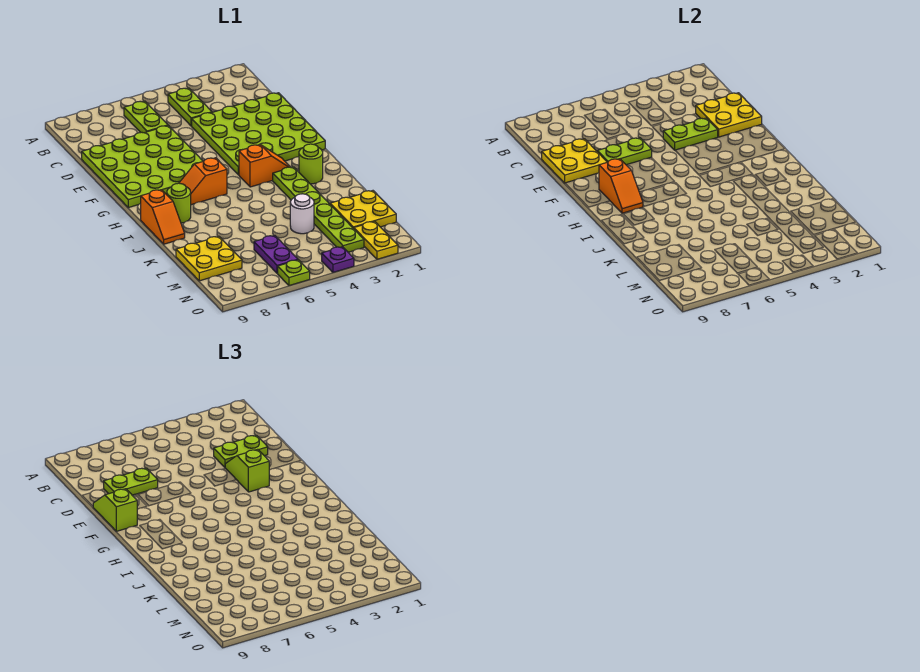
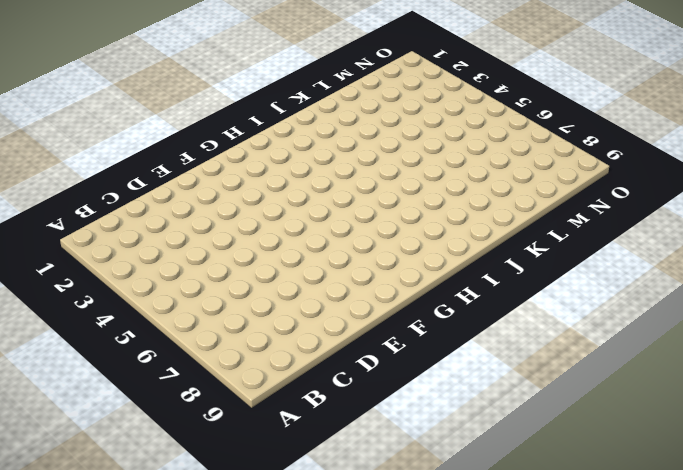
none -> lime 1x2 plate [168,88,212,126]
none -> lime 1x2 plate [124,101,168,133]
none -> lime 4x4 plate [192,93,325,175]

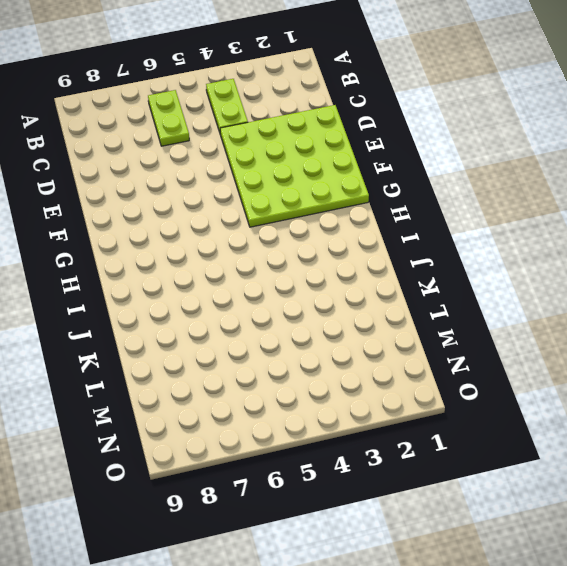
none -> lime 4x4 plate [82,126,203,208]
none -> orange 1x2 slope [239,145,290,187]
none -> orange 1x2 slope [179,158,227,205]

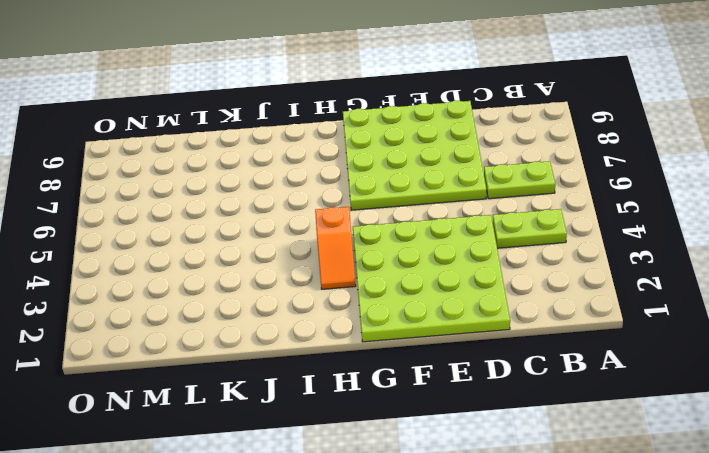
none -> orange 1x2 slope [179,158,227,205]
none -> lime 1x1 round brick [299,144,323,184]
none -> lime 1x6 plate [273,167,364,252]

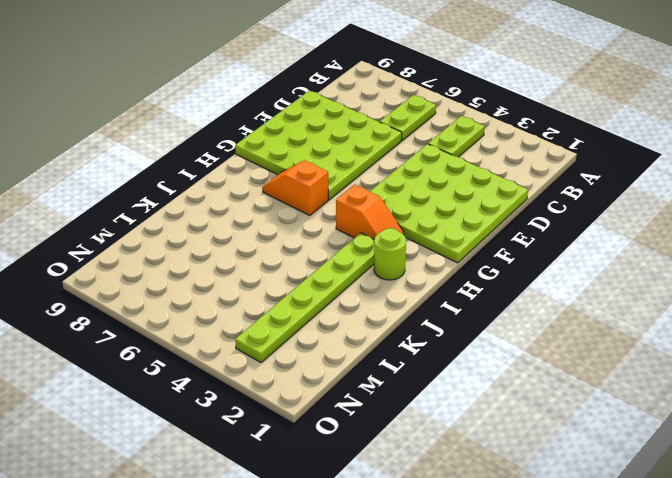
none -> lime 1x1 round brick [167,183,191,223]
none -> orange 1x2 slope [141,190,185,244]
none -> yellow 2x2 plate [330,191,396,229]

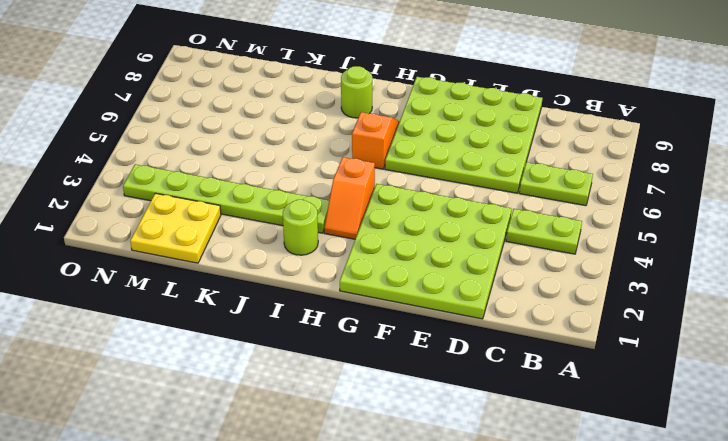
none -> orange 1x2 slope [141,190,185,244]
none -> white 1x1 round brick [290,194,314,234]
none -> yellow 2x2 plate [176,236,242,281]

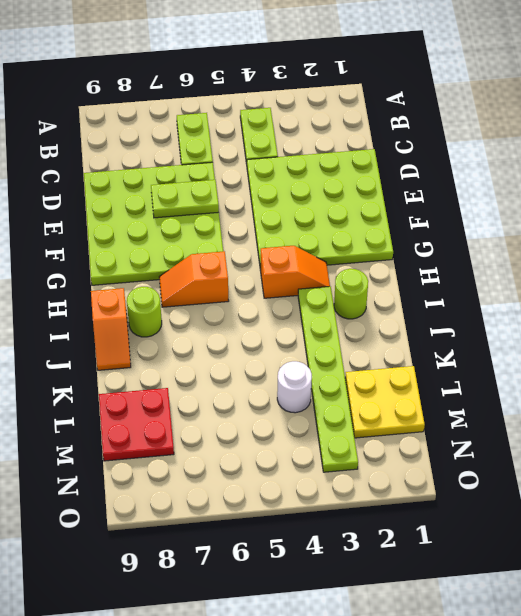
red 2x2 plate [99,388,174,461] -> yellow 2x2 plate [176,236,242,281]
none -> purple 1x2 plate [254,236,298,273]
none -> yellow 1x2 plate [354,221,398,259]
none -> purple 1x1 plate [322,247,354,273]

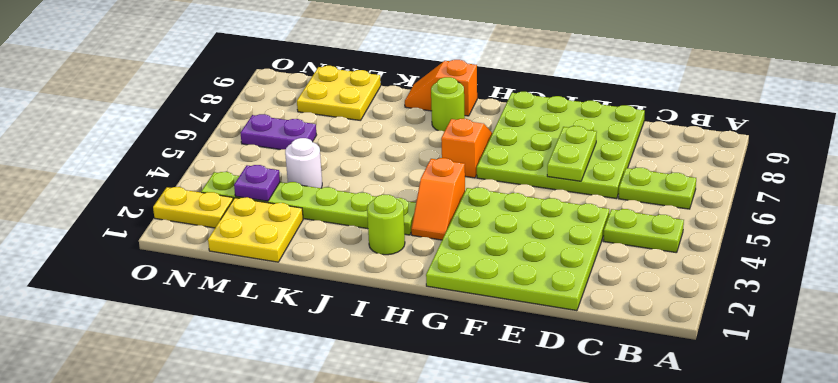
purple 1x1 plate [234,165,280,201] -> purple 1x1 plate moved to [322,247,354,273]
none -> lime 1x1 plate [278,260,310,286]
none -> yellow 2x2 plate [696,93,762,137]
none -> yellow 2x2 plate [542,139,607,183]

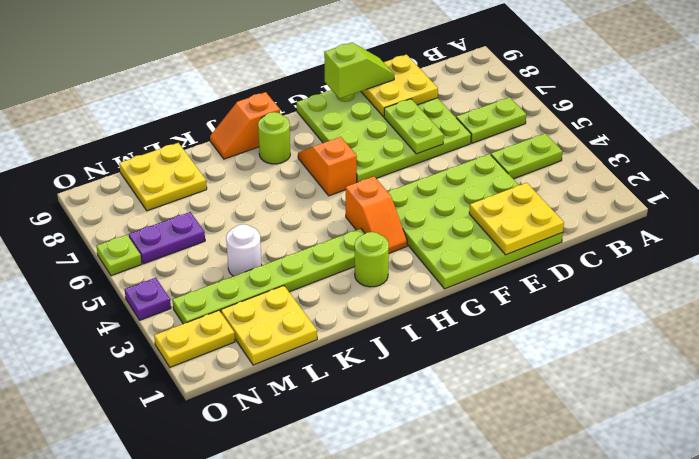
none -> lime 1x2 plate [663,118,718,150]
none -> orange 1x2 slope [599,159,643,213]
none -> lime 1x2 plate [214,435,268,467]

